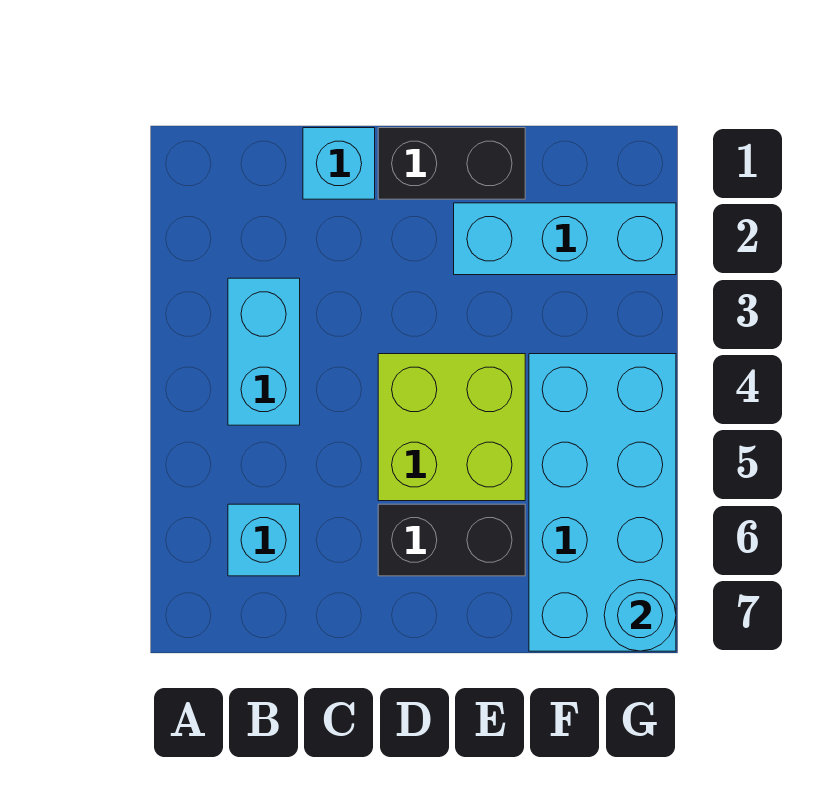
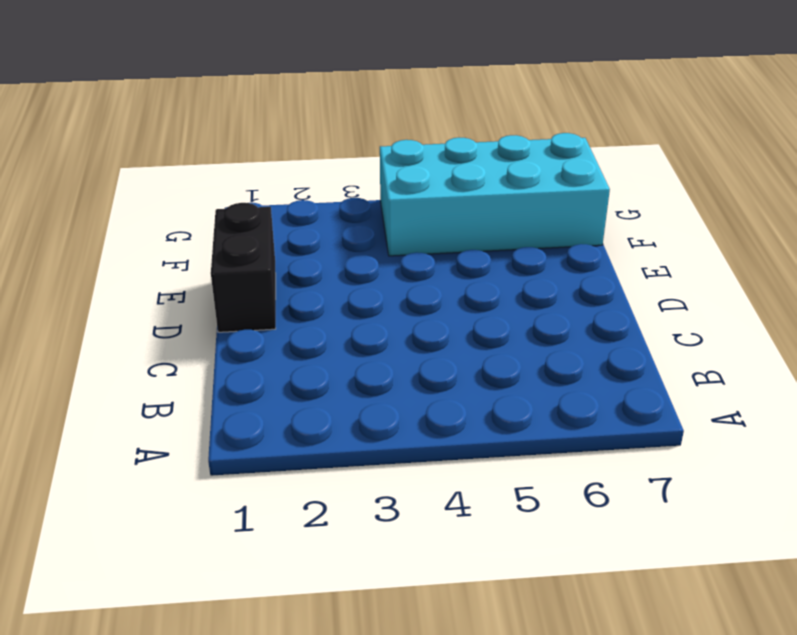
none -> cyan 1x2 brick [228,278,300,425]
none -> cyan 1x1 brick [228,504,300,576]

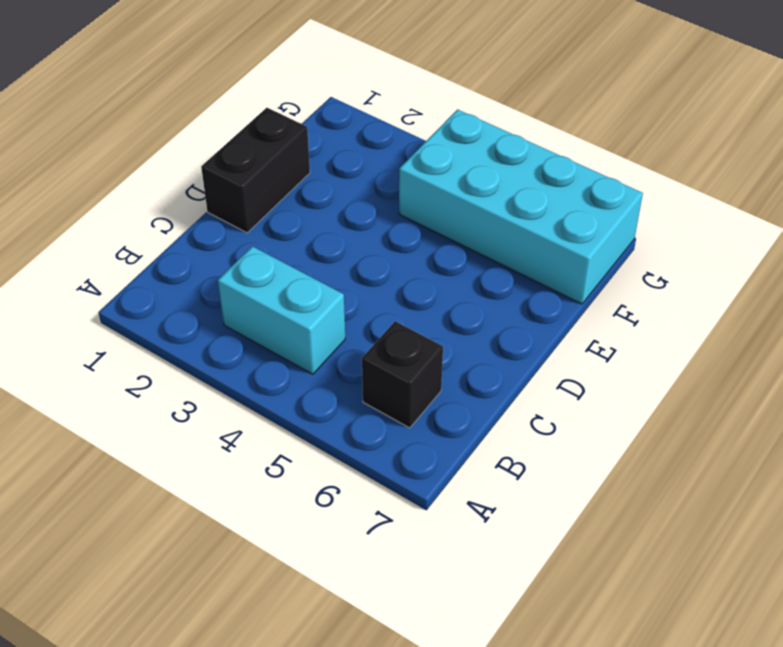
black 1x1 brick [362,321,443,428] -> cyan 1x1 brick [228,504,300,576]
none -> cyan 1x1 brick [303,128,375,199]
none -> lime 2x2 brick [378,354,525,501]

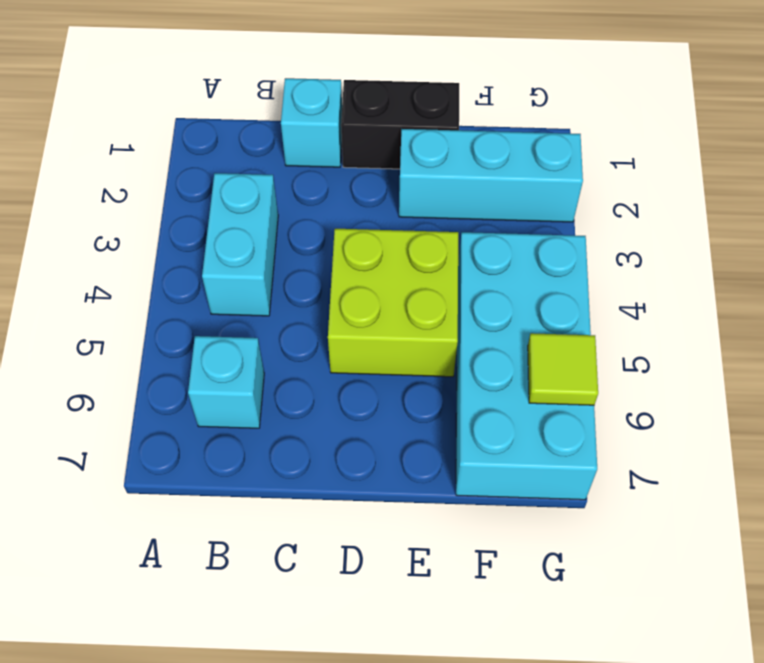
lime 1x1 tile [528,333,598,405] -> none
none -> black 1x2 brick [378,504,525,576]
none -> cyan 1x1 round brick [604,580,676,651]

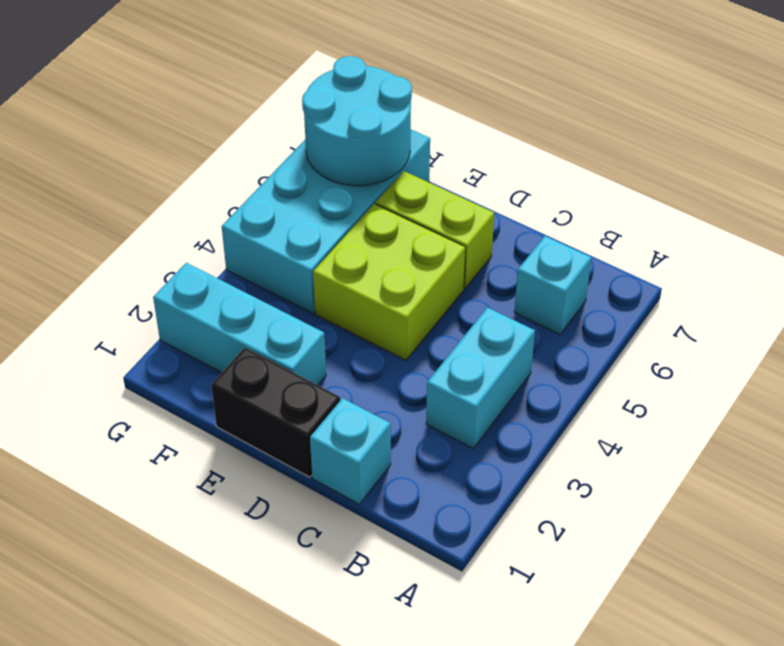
lime 1x2 brick [375,171,494,289] -> black 1x2 brick [378,504,525,576]
cyan 2x2 round brick [302,56,412,186] -> cyan 1x1 round brick [604,580,676,651]

